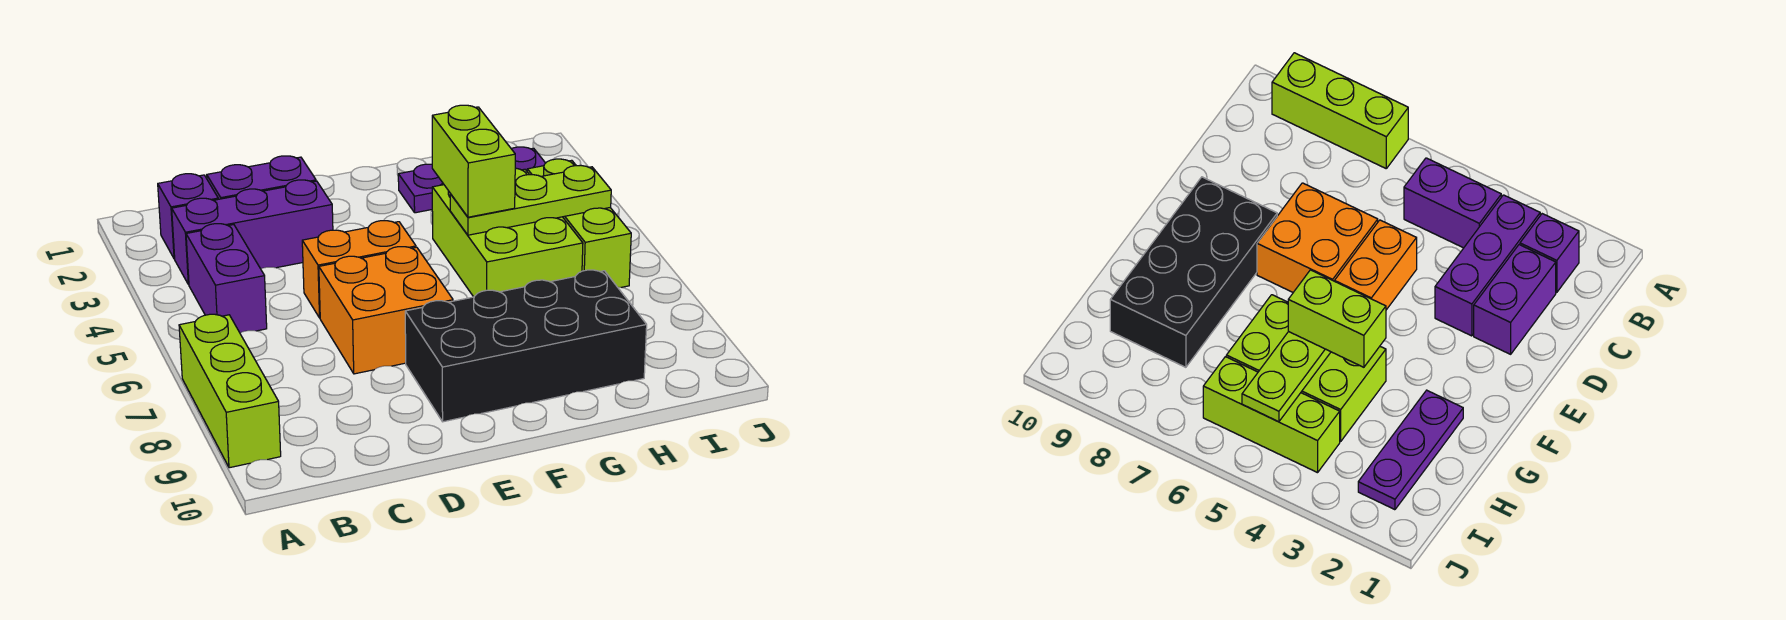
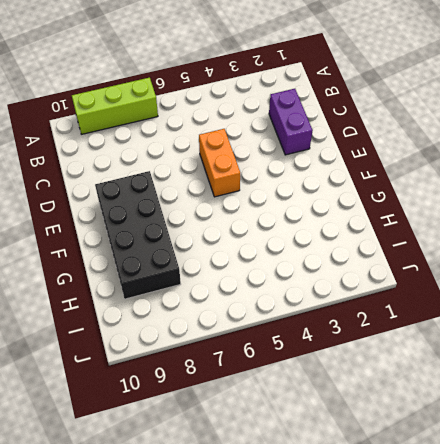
none -> purple 1x1 brick [158,174,218,259]
none -> purple 1x3 brick [172,180,333,285]
none -> purple 1x2 brick [186,224,267,333]

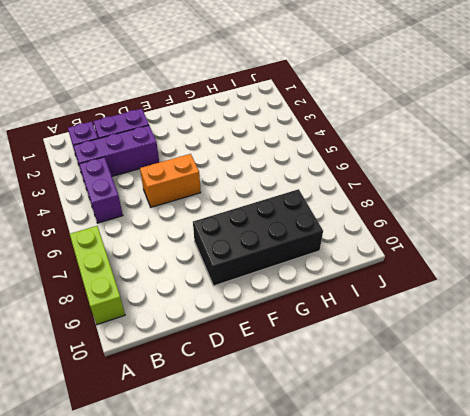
none -> orange 2x2 brick [319,247,453,374]
none -> purple 1x3 plate [398,147,545,213]
none -> lime 2x3 brick [432,168,583,297]

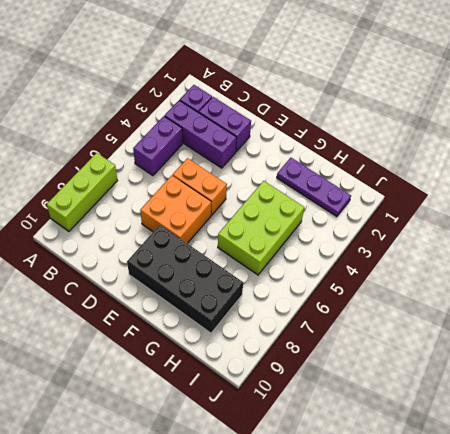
none -> lime 1x3 brick [527,159,631,287]
none -> lime 1x3 plate [450,166,611,235]
none -> lime 1x2 brick [432,105,515,217]

